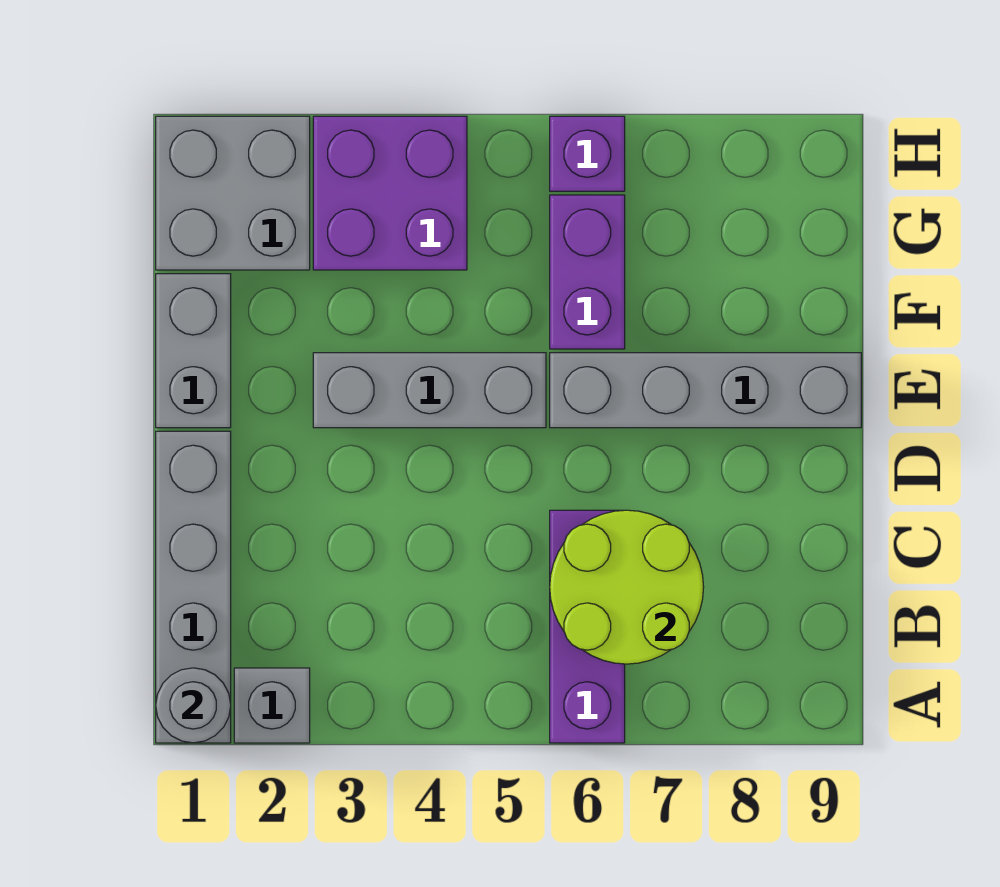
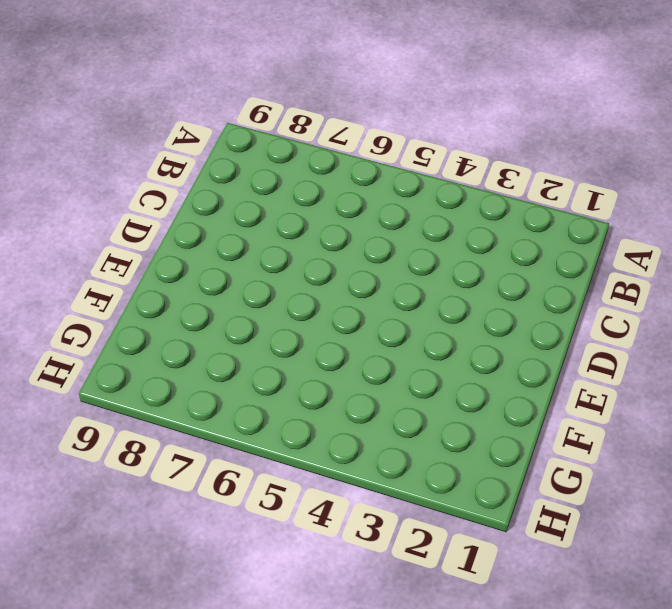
none -> grey 1x4 brick [156,431,231,743]
none -> grey 1x1 brick [234,668,310,743]
none -> purple 1x3 brick [550,510,625,743]

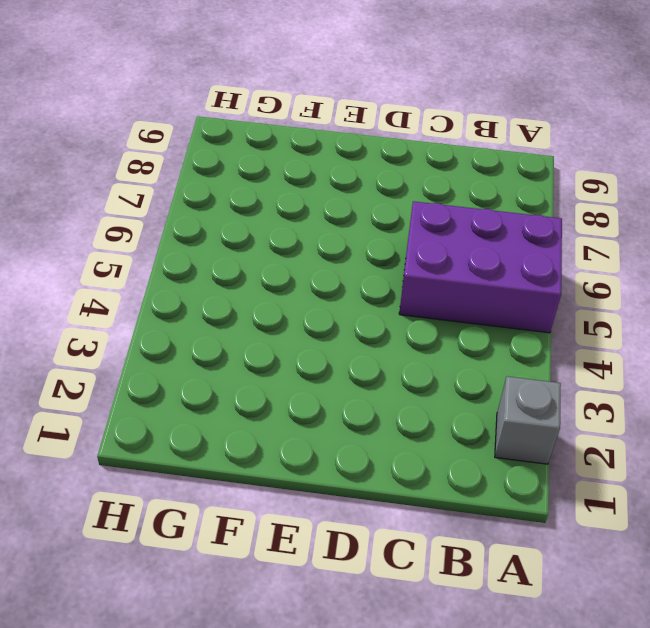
purple 2x3 brick [399,201,562,333] -> purple 1x3 brick [550,510,625,743]
none -> grey 1x4 brick [156,431,231,743]
none -> grey 1x2 brick [156,274,231,428]
none -> grey 1x3 brick [313,353,546,428]

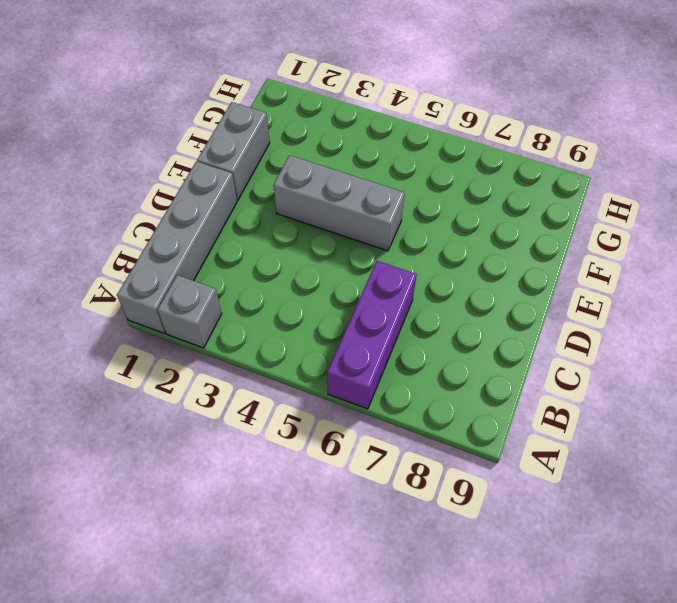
none -> grey 1x4 brick [550,353,861,428]
none -> purple 1x2 brick [550,195,625,349]
none -> grey 2x2 brick [156,116,310,270]

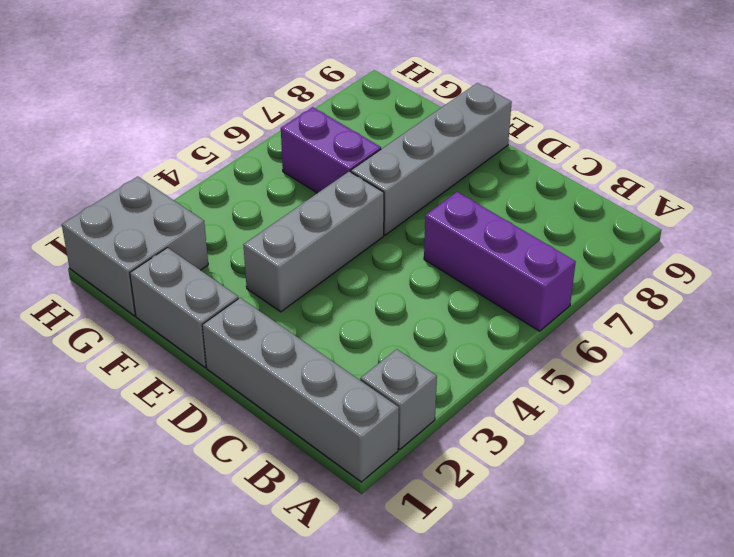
none -> purple 2x2 brick [313,116,467,270]
none -> purple 1x1 brick [550,116,625,191]
none -> grey 1x1 round brick [156,668,231,743]

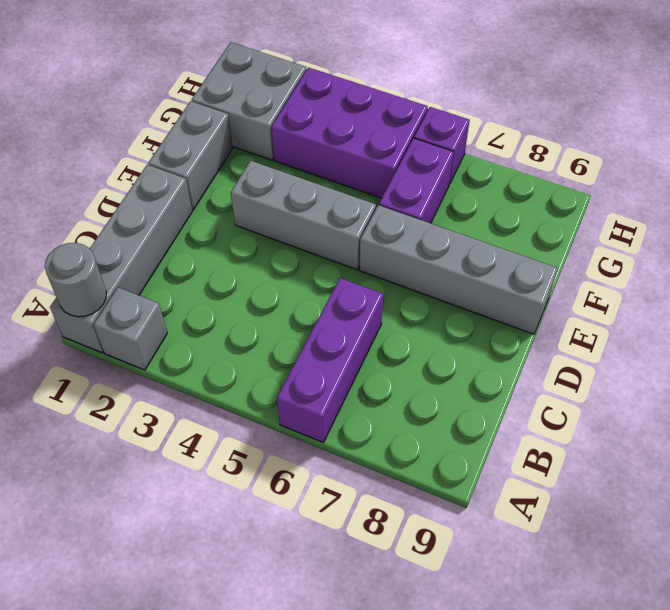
purple 2x3 brick [271,67,428,198] -> purple 2x2 brick [313,116,467,270]
none -> lime 2x2 round brick [550,510,704,664]

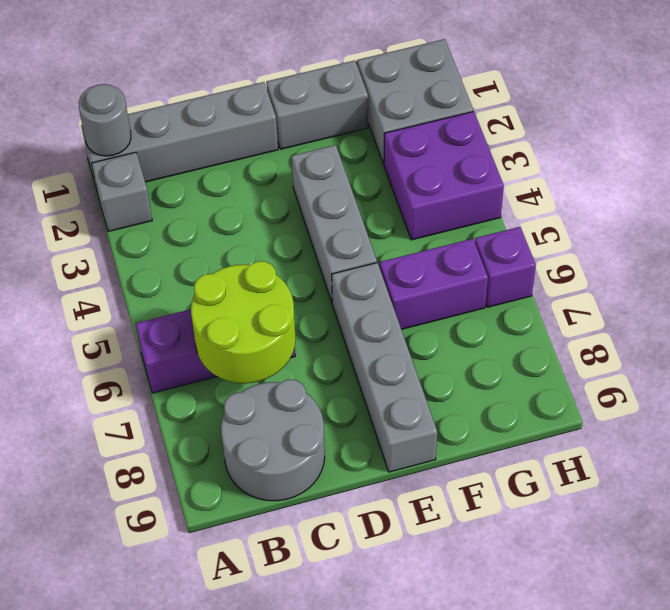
grey 2x2 round brick [221,380,325,501] -> none

